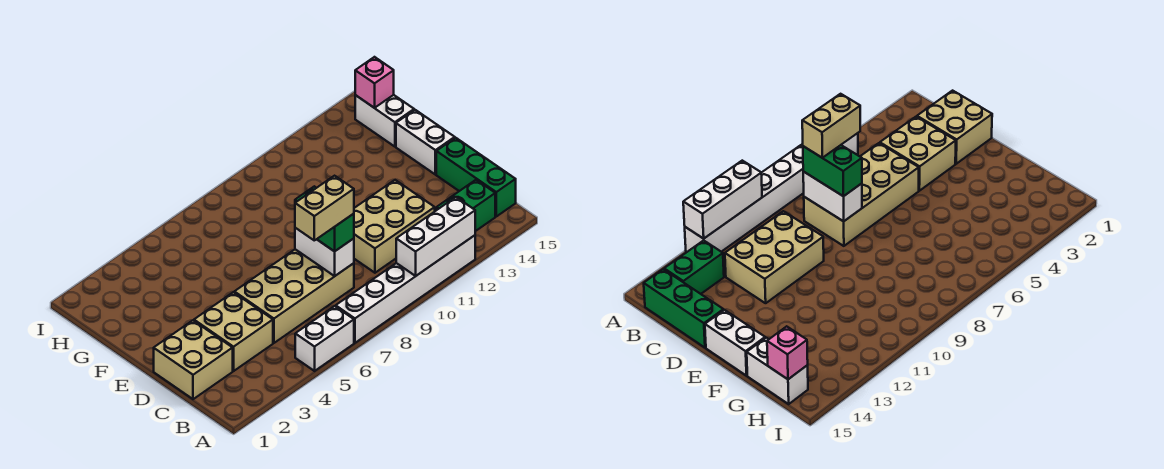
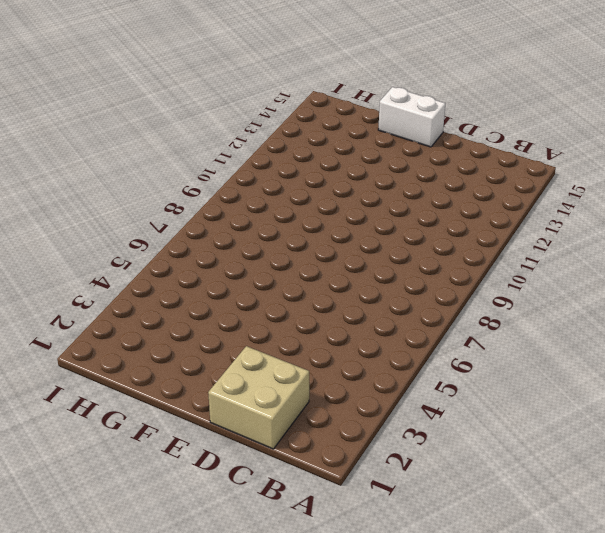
none -> white 1x2 brick [295,306,354,371]
none -> white 1x6 brick [336,235,475,343]
none -> green 1x2 brick [437,180,495,231]

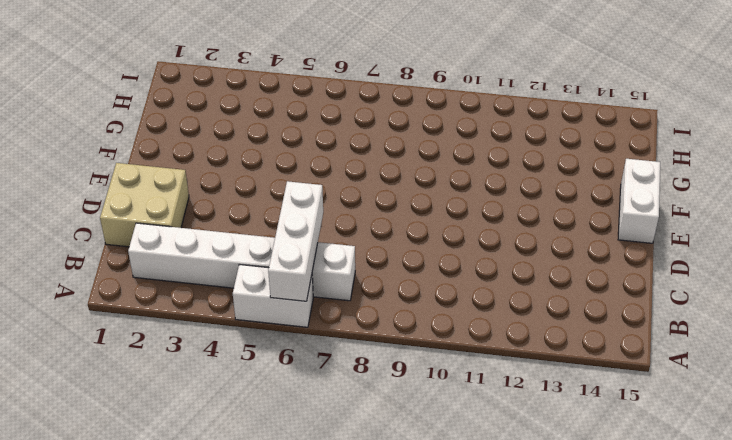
white 1x3 brick [268,181,323,301] -> white 1x3 brick turned to [396,197,475,276]
white 1x6 brick [128,223,355,301] -> white 1x6 brick moved to [336,235,475,343]
none -> green 1x2 brick [437,180,495,231]
none -> green 1x3 brick [436,138,516,216]
none -> tan 2x2 brick [194,292,273,371]

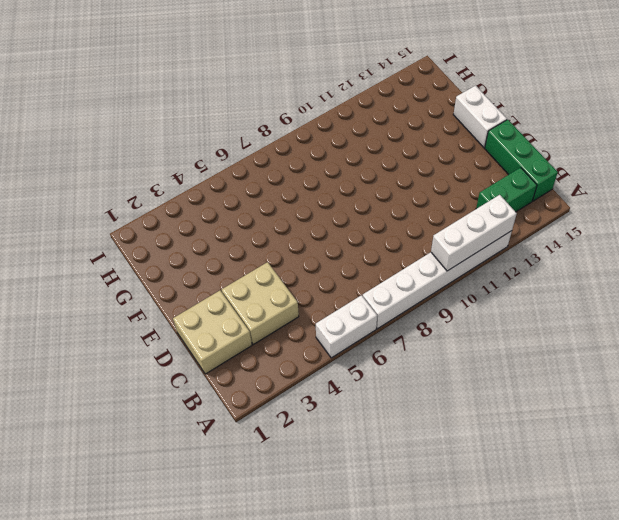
none -> tan 2x4 brick [234,249,354,343]
none -> tan 2x3 brick [354,180,435,273]
none -> white 1x2 brick [355,95,414,147]

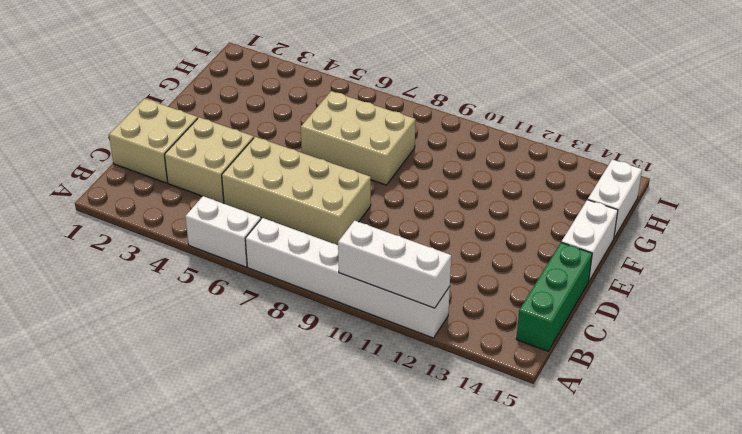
tan 2x3 brick [301,91,416,185] -> tan 2x3 brick moved to [354,180,435,273]
none -> green 1x2 brick [437,180,495,231]
none -> white 1x2 brick [295,228,354,276]
none -> pink 1x1 brick [355,57,394,108]

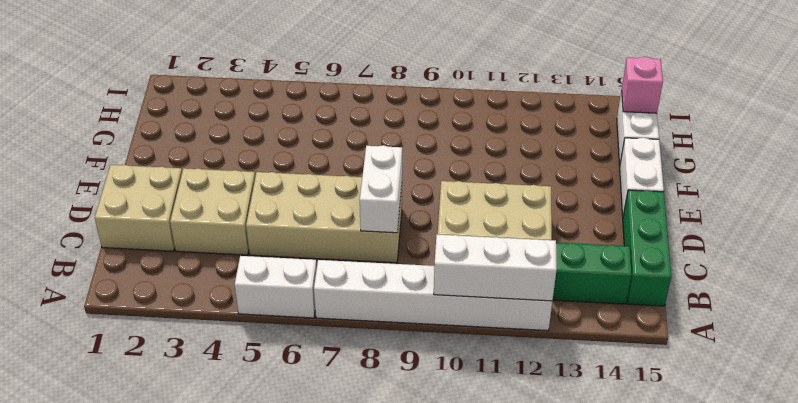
none -> green 1x2 brick [295,186,354,251]
none -> tan 1x2 brick [295,176,354,240]

